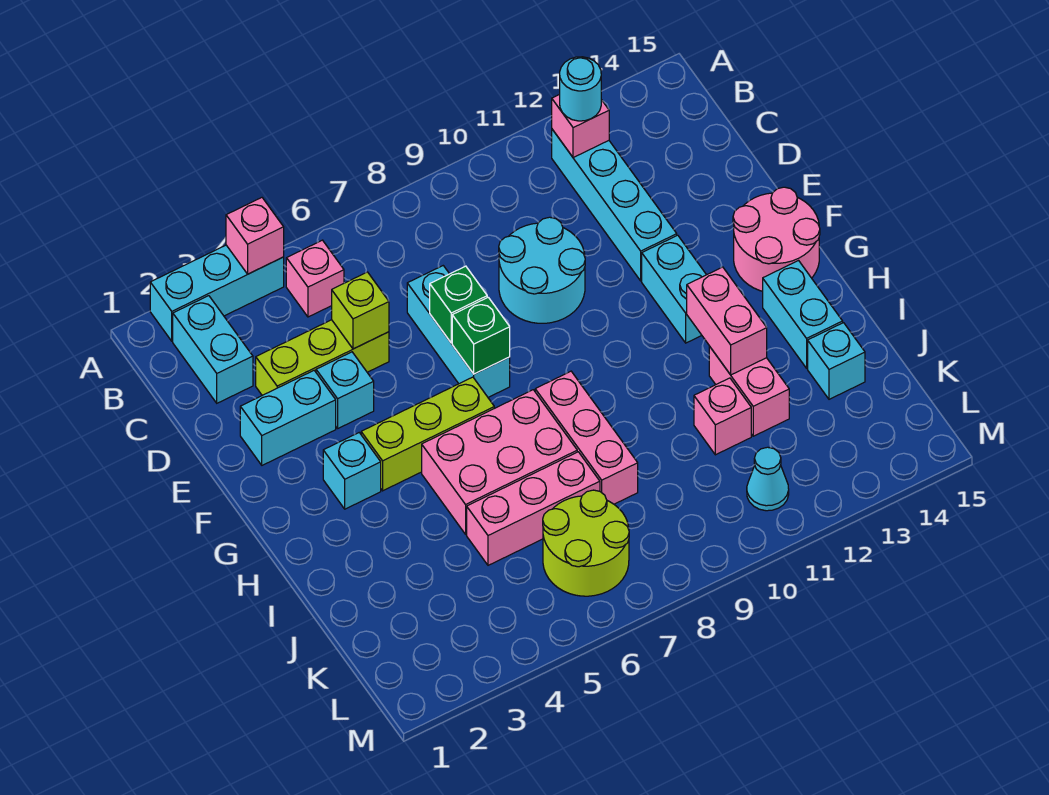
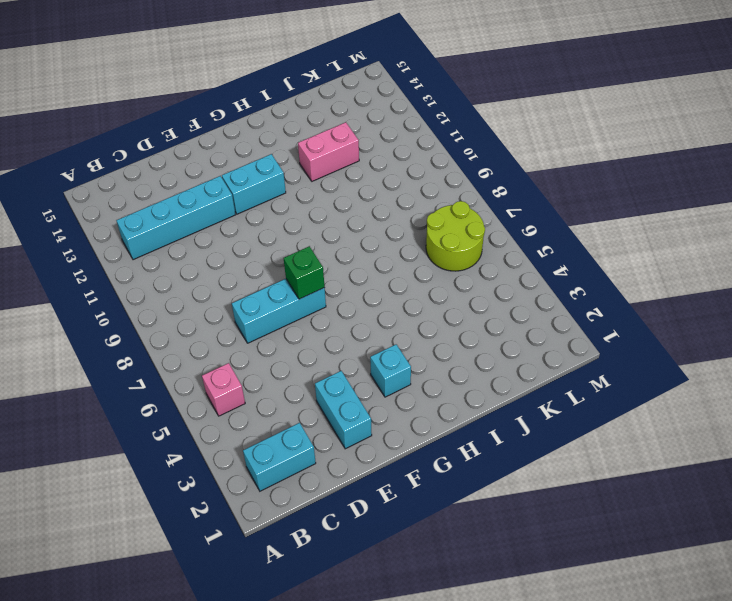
none -> cyan 1x3 brick [150,245,284,341]
none -> lime 1x3 brick [256,320,389,395]
none -> cyan 2x2 round brick [499,217,585,323]

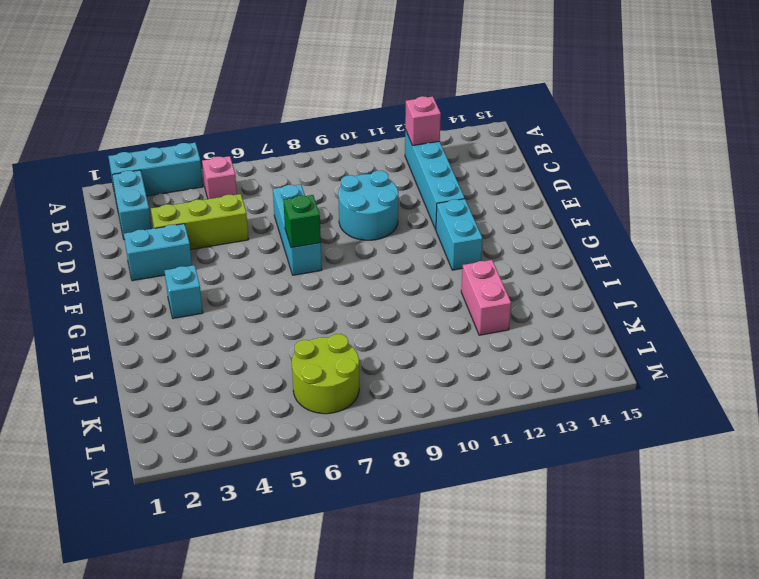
none -> cyan 1x1 brick [316,352,374,428]
none -> pink 2x2 round brick [733,187,820,291]
none -> lime 1x3 brick [361,377,494,491]

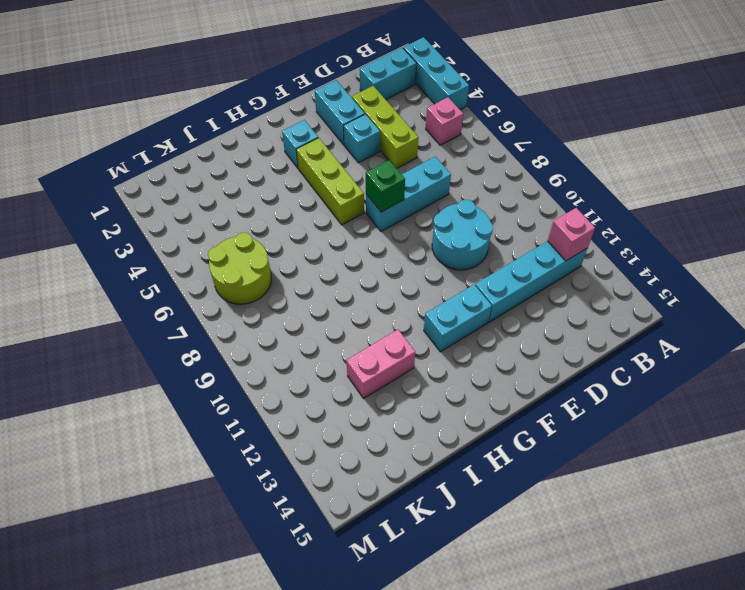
none -> pink 2x2 round brick [733,187,820,291]
none -> pink 2x3 brick [422,390,577,534]
none -> pink 1x3 brick [535,371,638,504]

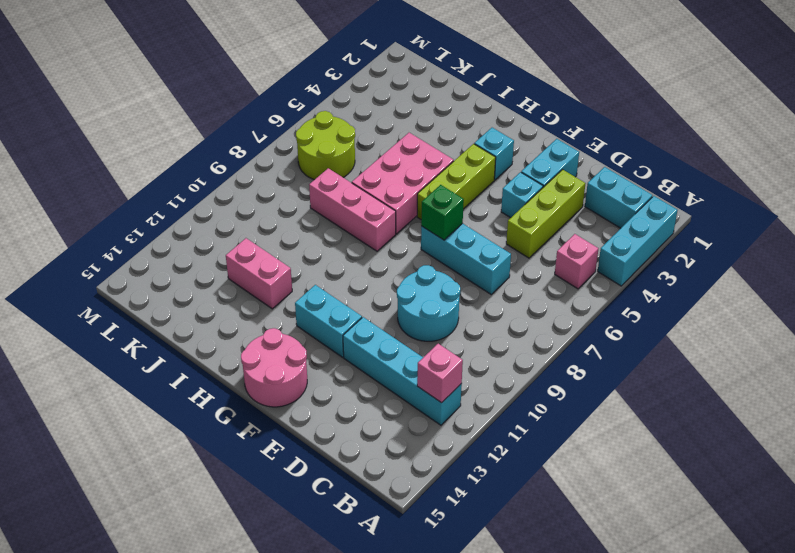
none -> cyan 1x2 brick [763,261,843,368]
none -> pink 1x3 brick [467,452,600,565]
none -> pink 1x1 brick [694,378,751,455]

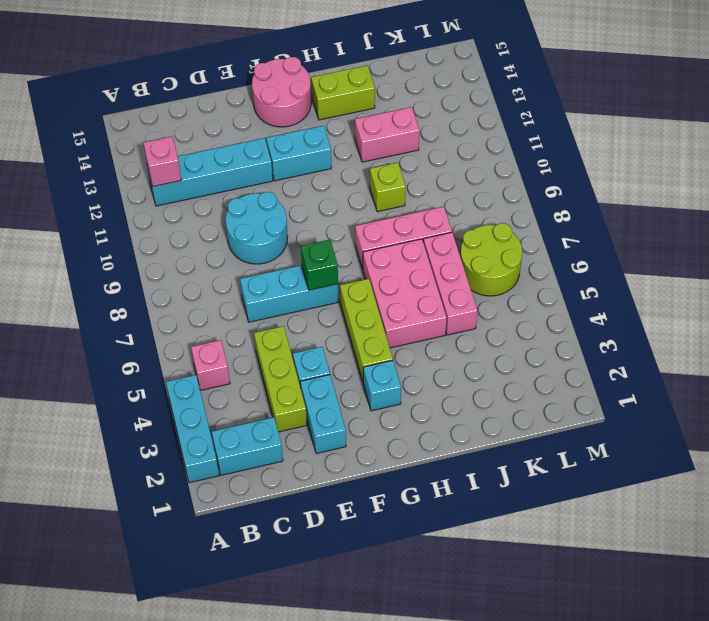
lime 1x2 brick [311,65,375,120] -> cyan 1x2 brick [763,261,843,368]
lime 1x1 brick [370,163,406,212] -> lime 1x1 brick moved to [332,272,389,349]
none -> pink 1x1 brick [694,378,751,455]
none -> cyan 1x1 brick [808,323,865,399]
none -> cyan 1x1 cone [747,447,789,511]

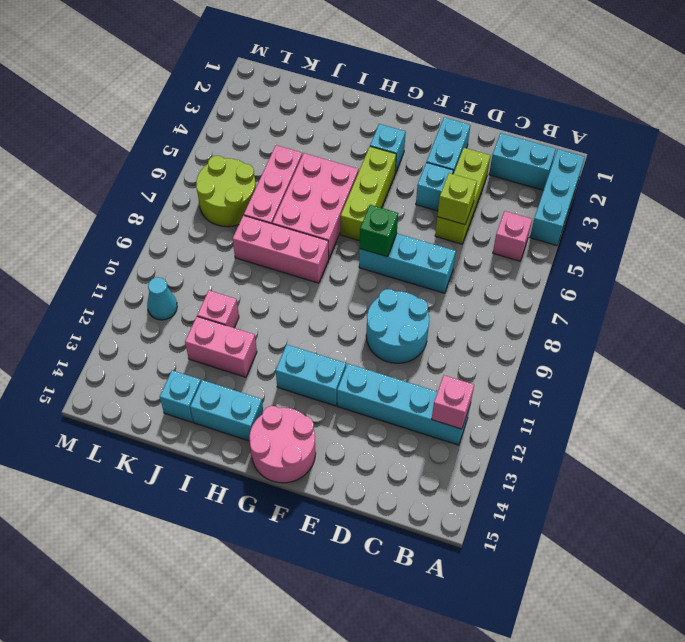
none -> pink 1x1 brick [226,198,284,274]
none -> green 1x1 brick [430,266,487,343]
none -> pink 1x2 brick [687,267,767,375]

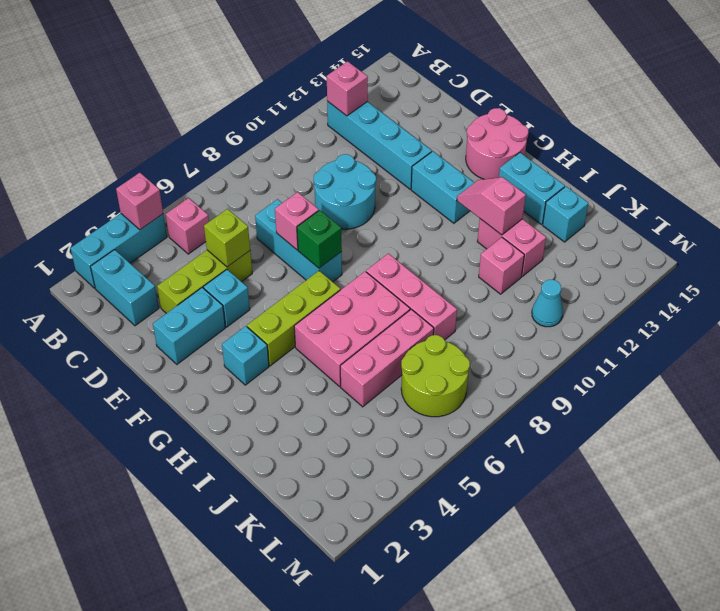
pink 1x1 brick [275,192,319,250] -> green 1x1 brick [430,266,487,343]
pink 1x2 slope [457,177,526,235] -> pink 1x2 brick [687,267,767,375]
none -> cyan 1x1 round brick [560,57,601,121]

